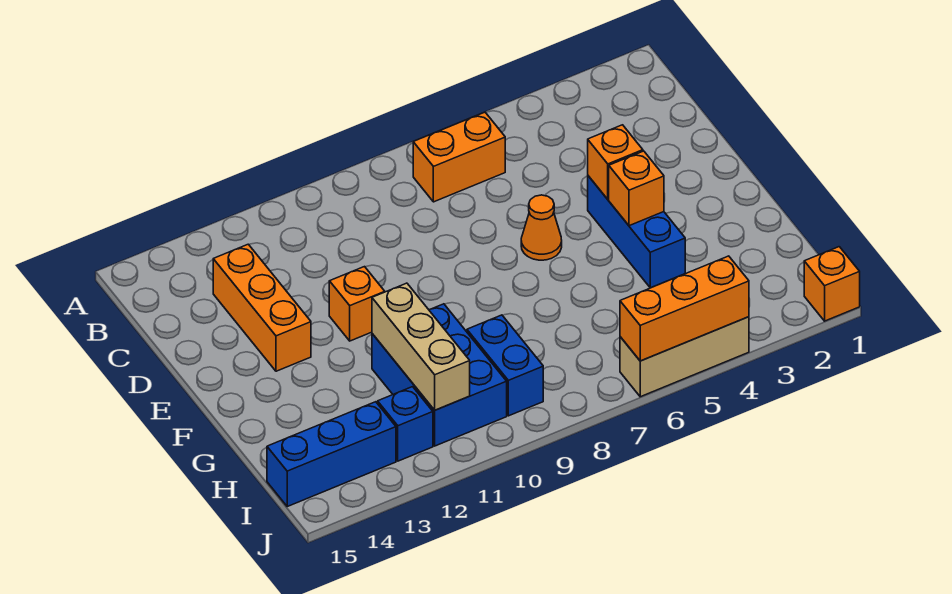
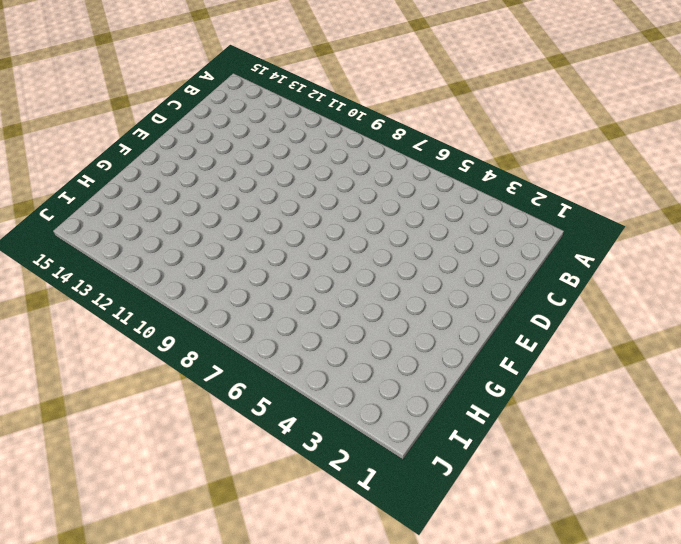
none -> orange 1x2 brick [413,112,505,202]
none -> orange 1x3 brick [213,244,311,371]
none -> blue 1x3 brick [588,176,685,288]

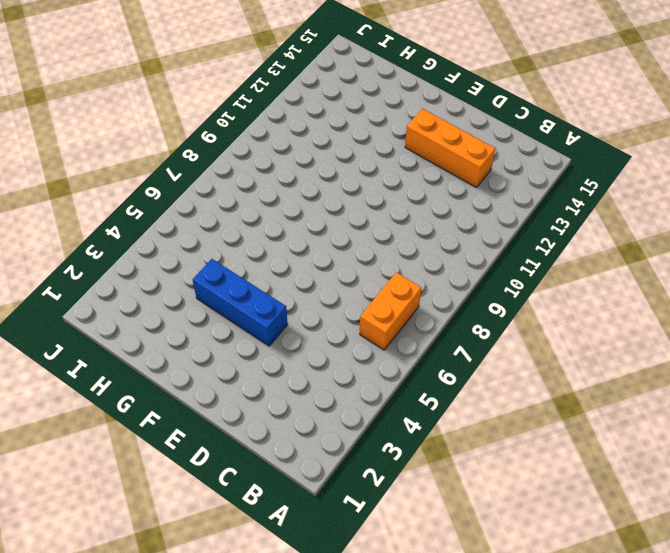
none -> orange 1x1 cone [521,195,562,260]
none -> orange 1x1 brick [329,267,385,341]
none -> blue 2x3 brick [372,304,507,446]

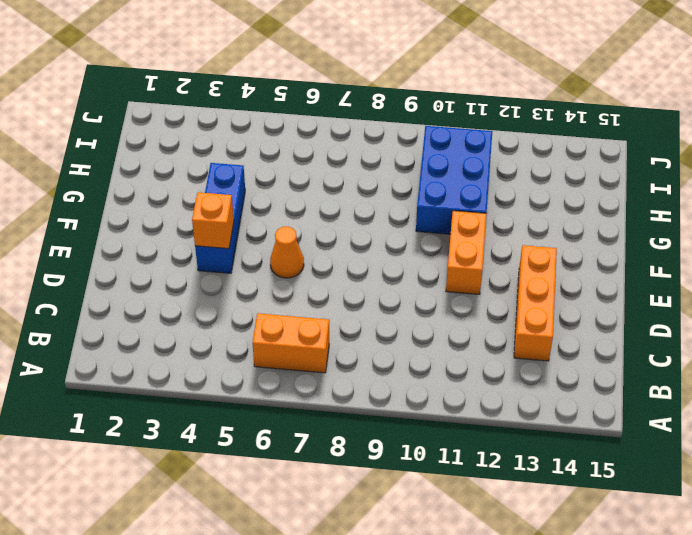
orange 1x2 brick [446,211,487,295] -> orange 1x1 brick [329,267,385,341]
none -> blue 1x2 brick [467,315,543,416]
none -> blue 1x1 brick [378,387,433,461]
none -> blue 1x3 brick [267,402,396,506]

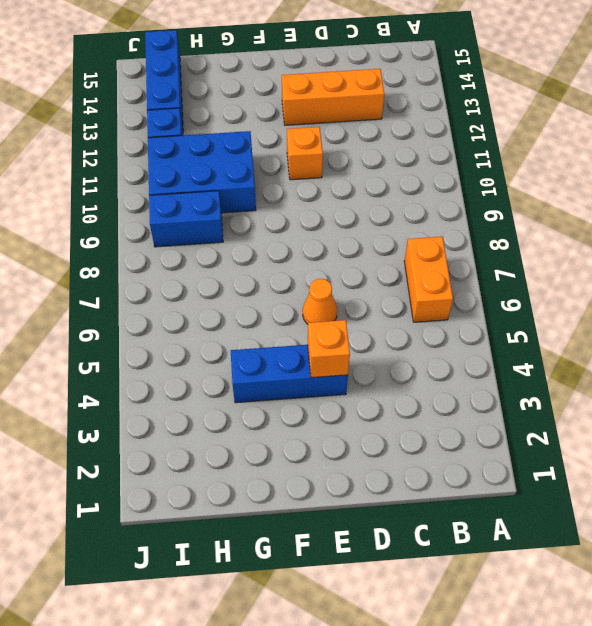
none -> orange 1x1 brick [804,247,860,321]
none -> tan 1x3 brick [620,317,749,397]
none -> orange 1x1 brick [609,151,664,226]

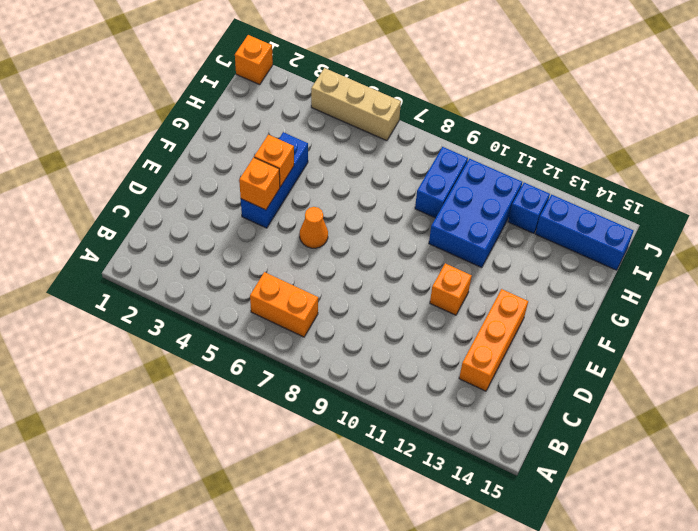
none -> tan 1x3 brick [372,283,470,410]
none -> orange 1x3 brick [620,256,749,361]

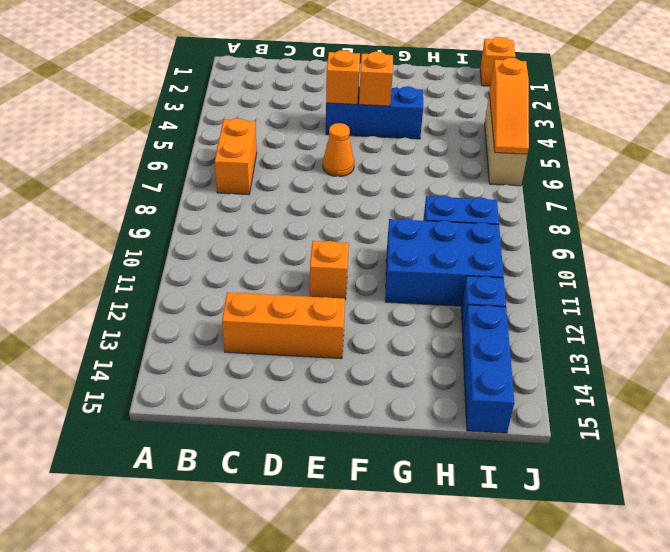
orange 1x3 slope [489,58,529,154] -> orange 1x3 brick [620,256,749,361]
none -> tan 1x3 brick [372,283,470,410]

